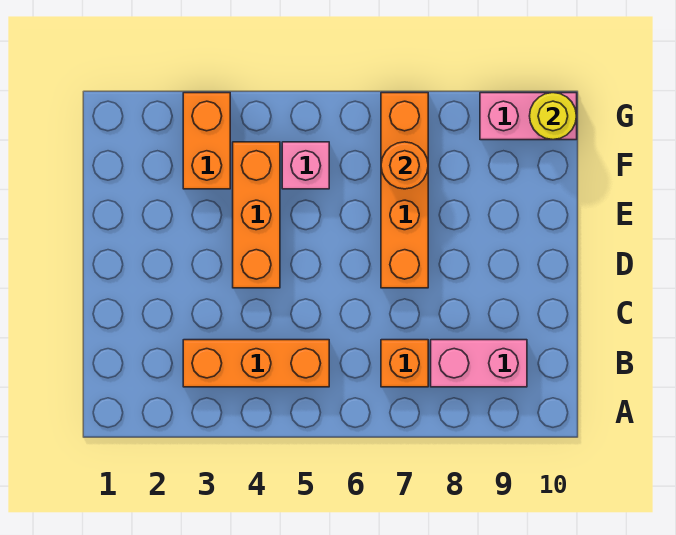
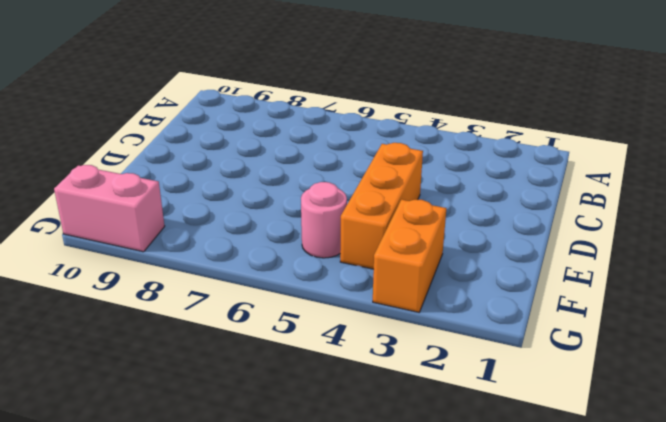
pink 1x1 round brick [301,182,347,258] -> pink 1x1 brick [282,142,329,189]
none -> orange 1x3 brick [183,340,329,387]
none -> orange 1x1 brick [381,340,428,387]

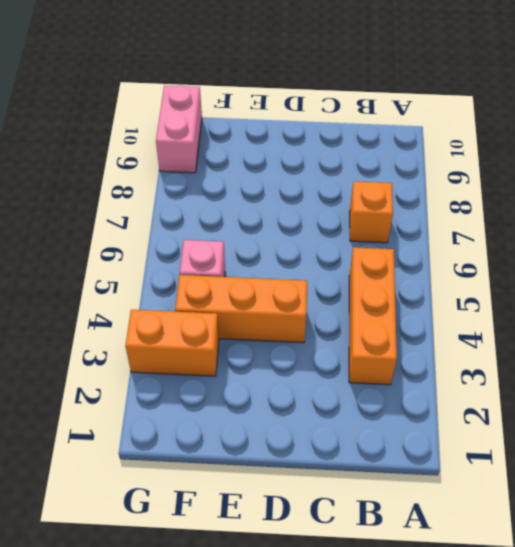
none -> pink 1x2 brick [431,340,527,387]
none -> orange 1x4 brick [381,93,428,288]

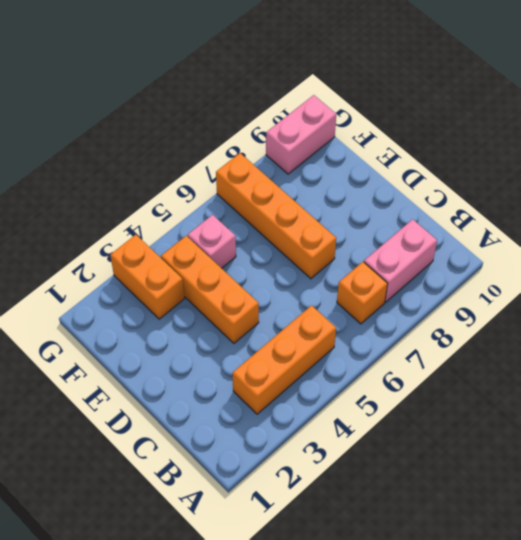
none -> orange 1x1 round brick [381,142,428,189]
none -> yellow 1x1 round brick [530,93,576,140]

